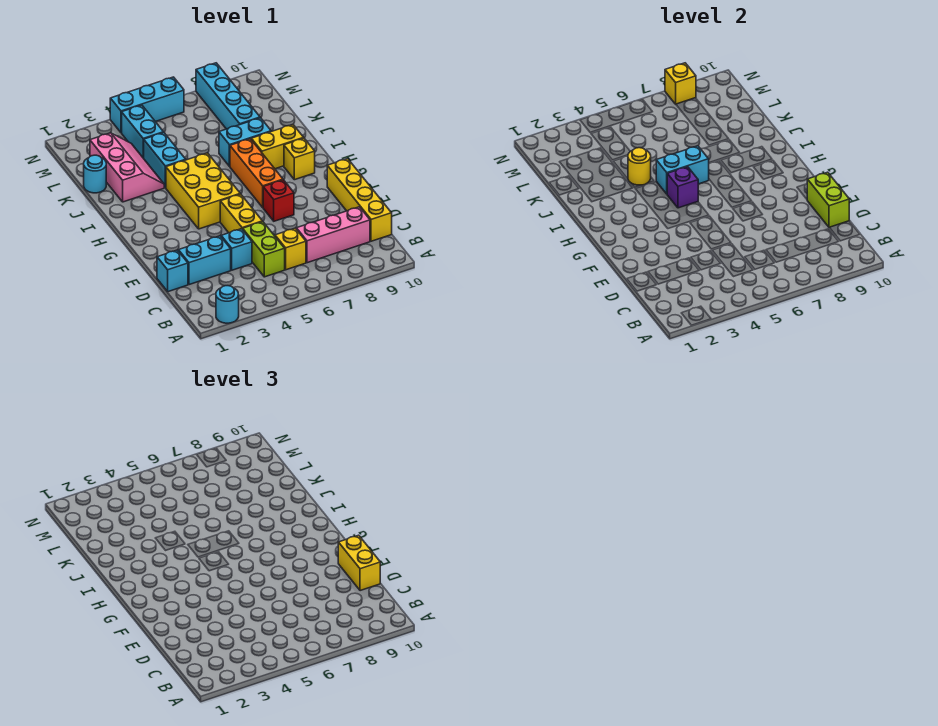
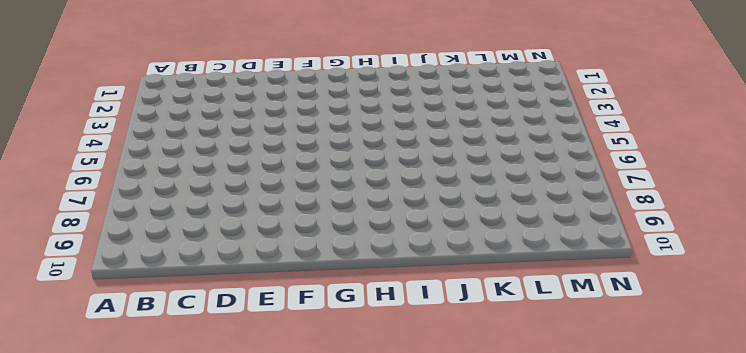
none -> cyan 1x1 round brick [216,286,239,323]
none -> lime 1x2 brick [243,222,285,277]
none -> yellow 1x1 brick [275,228,306,270]

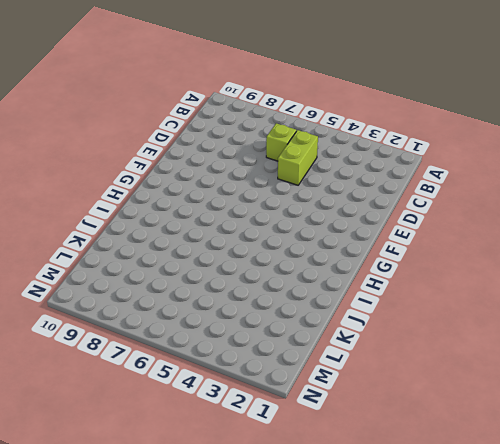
lime 1x1 brick [266,123,296,161] -> yellow 1x1 brick [275,228,306,270]
none -> cyan 1x1 round brick [216,286,239,323]
none -> pink 1x3 brick [296,207,370,263]
none -> yellow 1x4 brick [327,159,392,241]

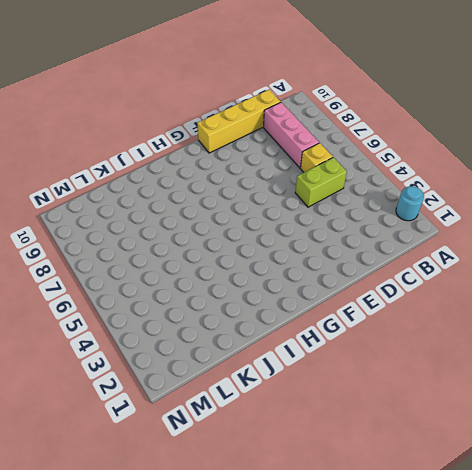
none -> cyan 1x1 brick [157,250,188,292]
none -> cyan 1x2 brick [178,236,231,285]
none -> cyan 1x1 brick [221,229,252,270]

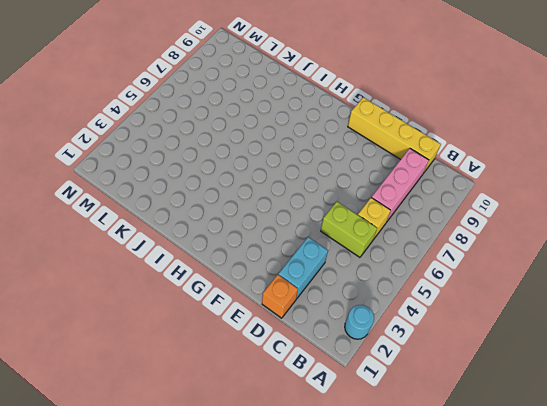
orange 1x1 brick [262,275,298,318] -> cyan 1x1 brick [157,250,188,292]
none -> cyan 1x1 brick [221,229,252,270]
none -> yellow 1x2 brick [220,194,262,233]
none -> red 1x1 brick [263,180,294,221]

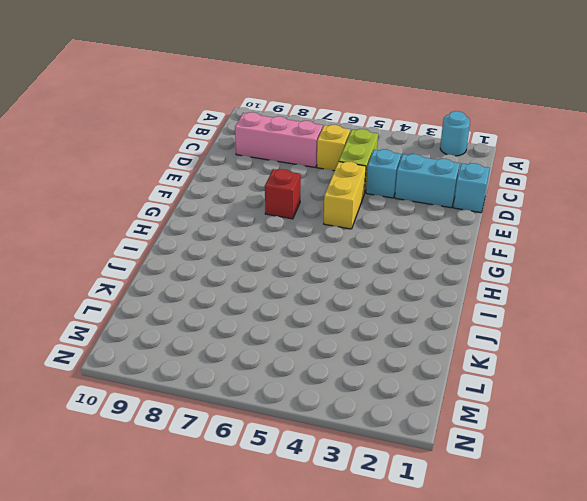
none -> yellow 1x4 brick [327,159,392,241]
none -> yellow 2x3 brick [166,153,240,229]
none -> orange 1x3 brick [230,139,283,207]

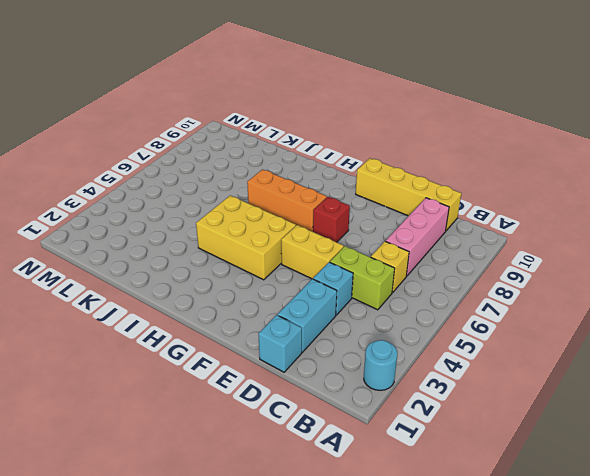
none -> yellow 1x1 brick [284,138,315,180]
none -> yellow 1x2 brick [251,125,303,169]
none -> pink 2x3 slope [90,133,164,202]

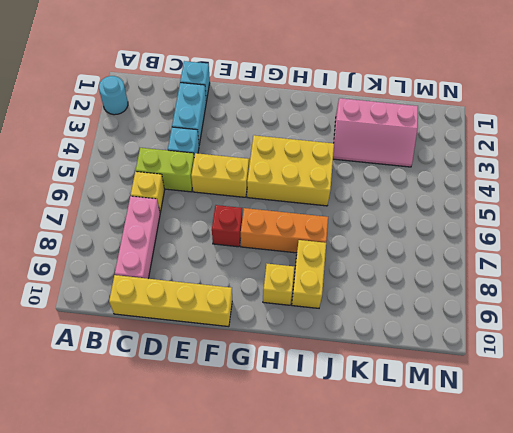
none -> cyan 1x2 brick [144,133,186,188]
none -> cyan 1x2 brick [219,118,271,166]
none -> cyan 1x1 round brick [84,155,106,193]

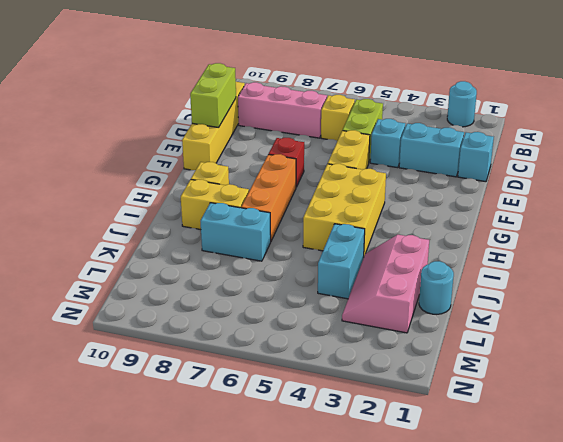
none -> cyan 1x4 brick [196,63,260,129]
none -> cyan 1x2 brick [122,105,164,158]
none -> cyan 1x3 brick [110,77,184,133]

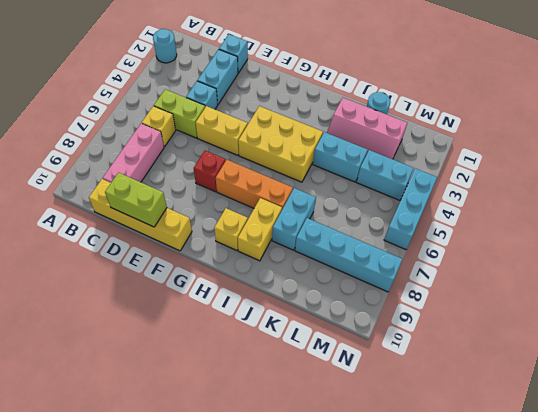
none -> purple 1x1 brick [667,167,698,208]
none -> cyan 1x2 brick [656,146,709,194]
none -> yellow 1x1 round brick [628,148,651,185]

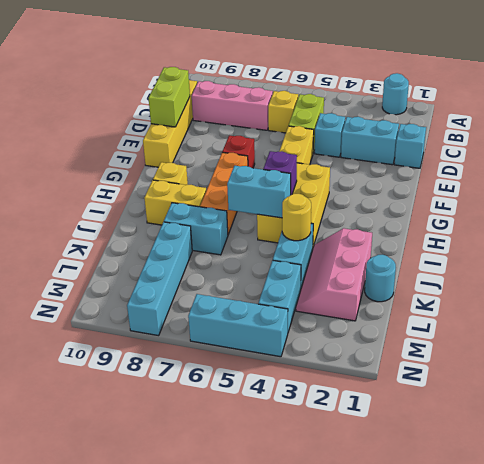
none -> yellow 1x1 brick [665,63,696,104]
none -> yellow 1x2 brick [338,535,380,591]

